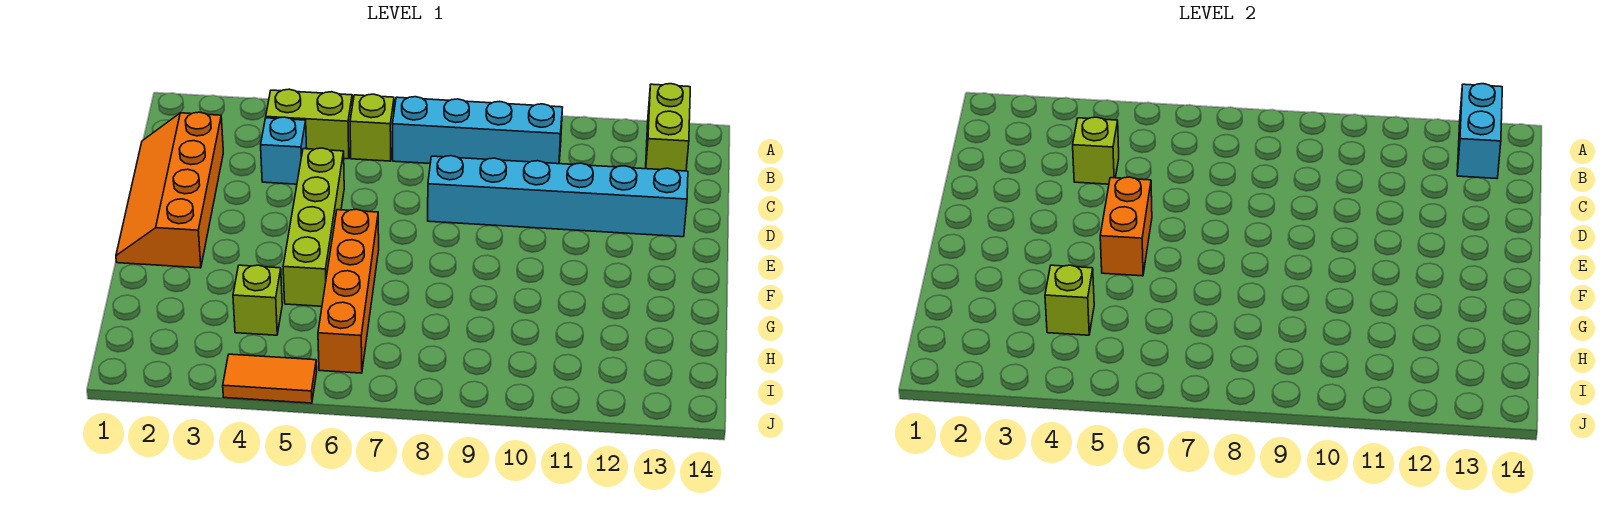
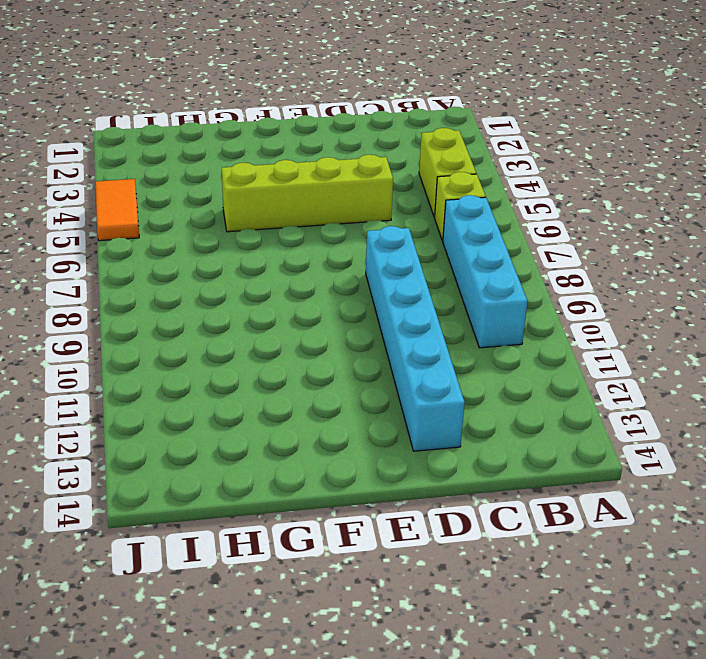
none -> lime 1x2 brick [646,84,690,171]
none -> orange 2x4 slope [116,112,223,268]
none -> cyan 1x1 brick [261,117,307,184]

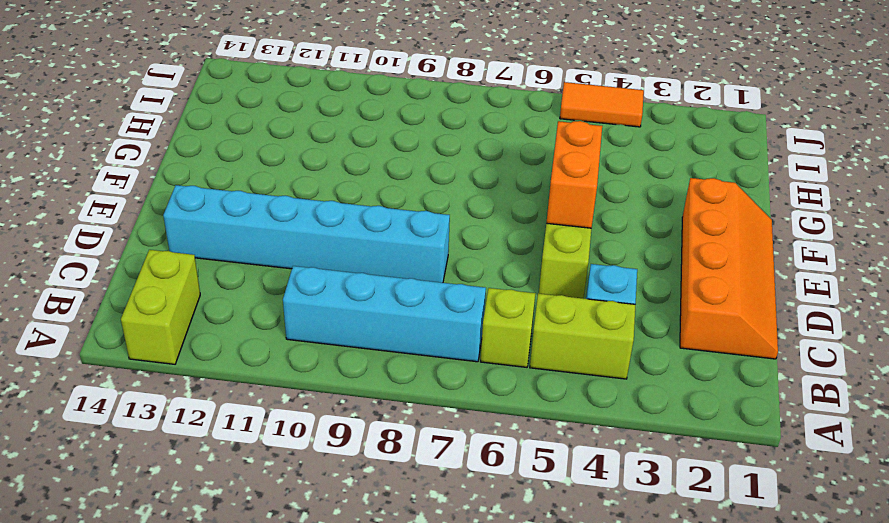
none -> orange 1x4 brick [318,209,379,373]
none -> lime 1x1 brick [233,265,282,335]
none -> cyan 1x2 brick [1457,84,1502,179]

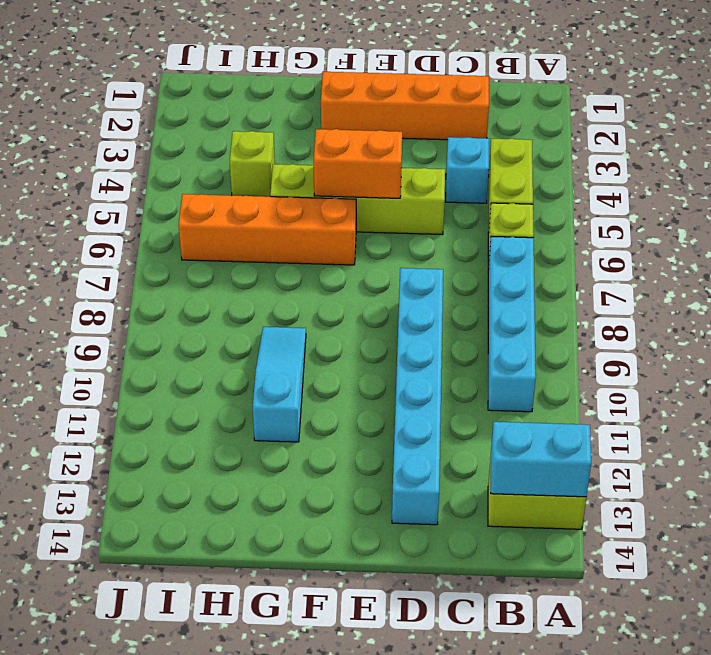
cyan 1x3 slope [253,327,306,442] -> none
none -> orange 1x2 tile [223,354,317,403]
none -> lime 1x1 brick [1073,117,1119,184]
none -> lime 1x1 brick [1045,265,1094,335]

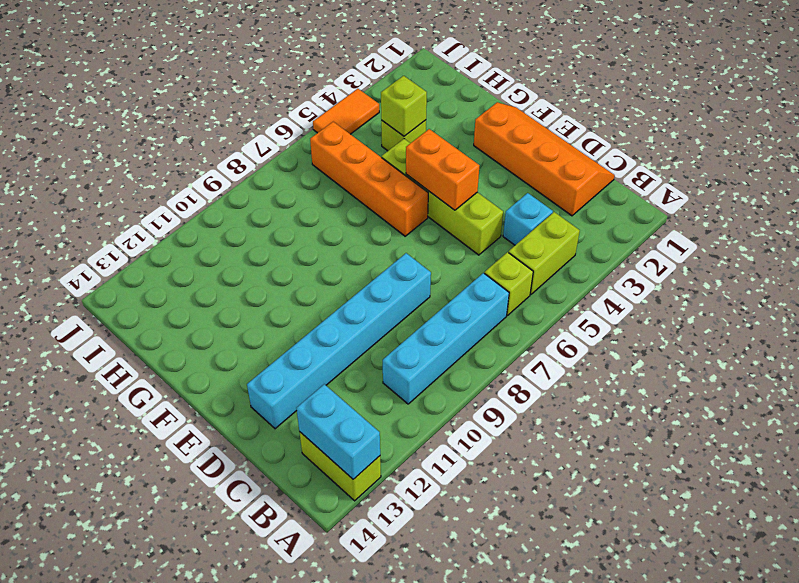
none -> lime 1x1 brick [1073,117,1119,184]

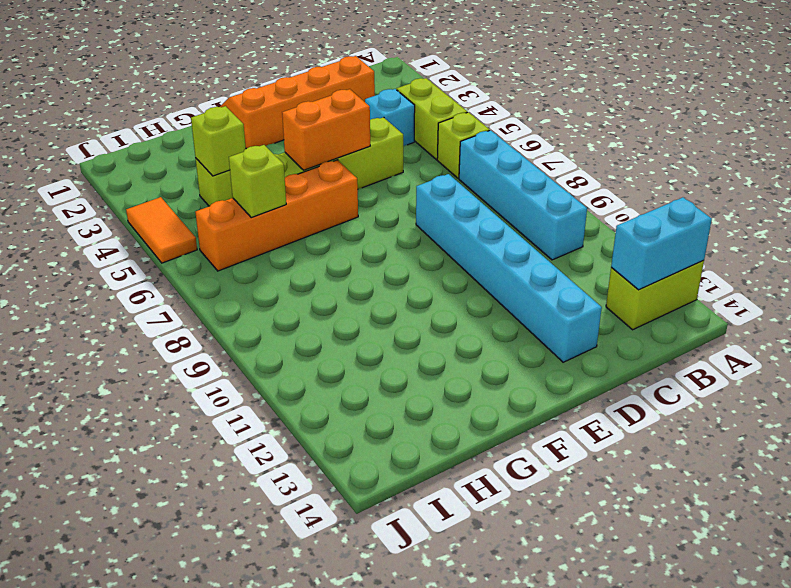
lime 1x1 brick [229,145,286,218] -> lime 1x1 brick moved to [1073,117,1119,184]

